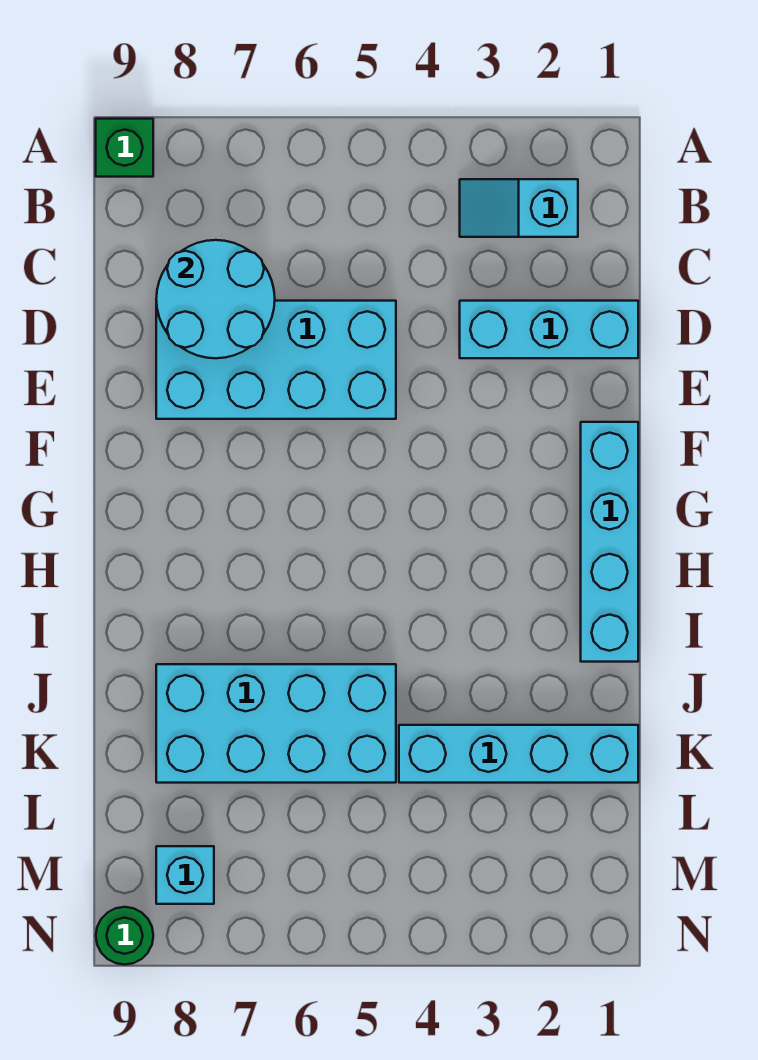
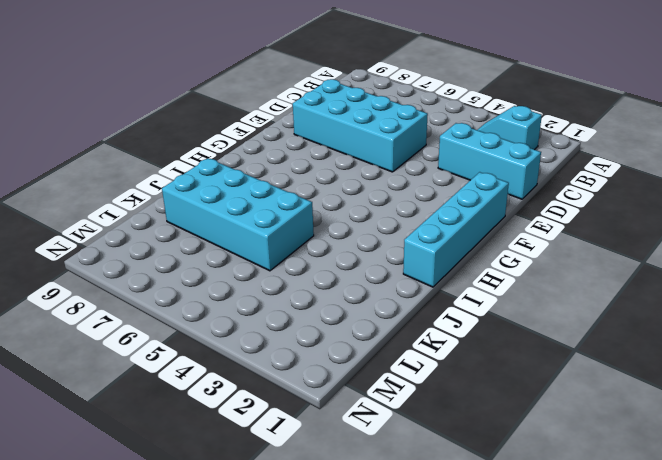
none -> green 1x1 brick [96,119,153,177]
none -> cyan 1x4 brick [399,725,638,783]

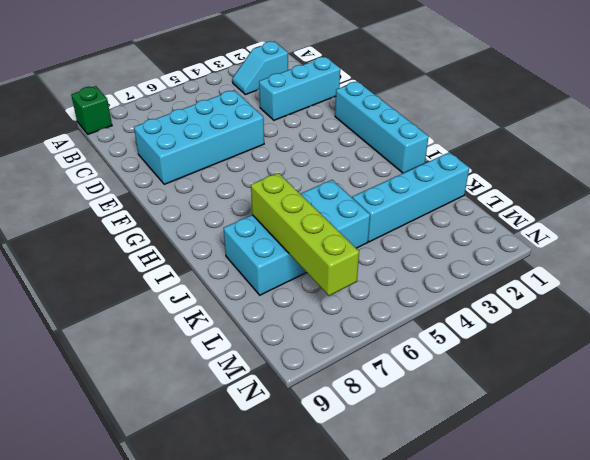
lime 1x4 brick [251,173,359,296] -> none
none -> cyan 1x1 brick [156,846,214,904]
none -> green 1x1 round brick [96,907,153,965]

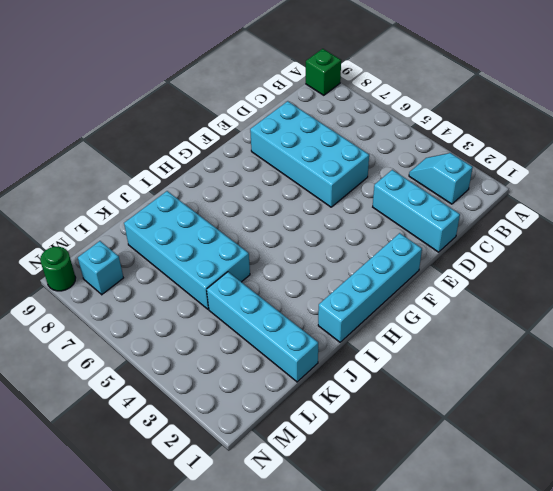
none -> cyan 2x2 round brick [156,240,275,358]

